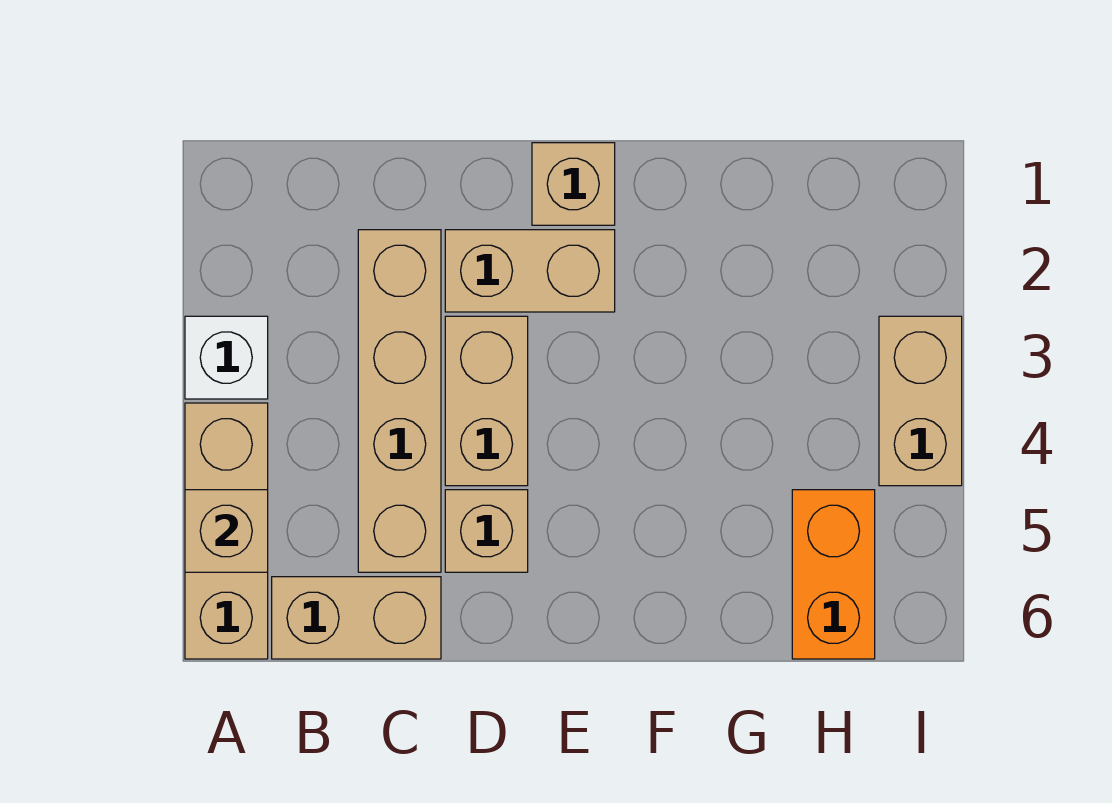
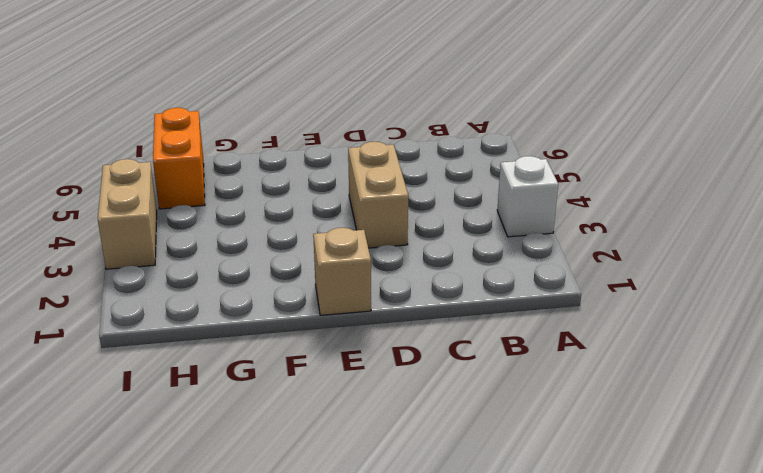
none -> tan 1x3 brick [185,403,268,659]
none -> tan 1x2 brick [272,577,441,659]

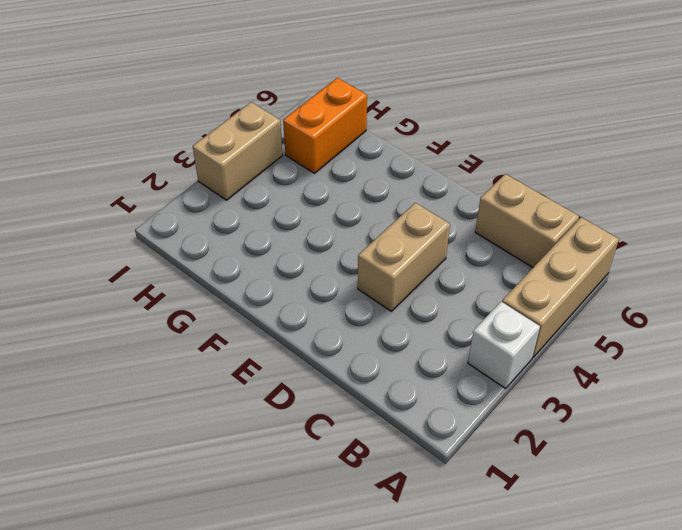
none -> tan 1x4 brick [358,230,441,572]
none -> tan 1x2 brick [445,230,615,312]

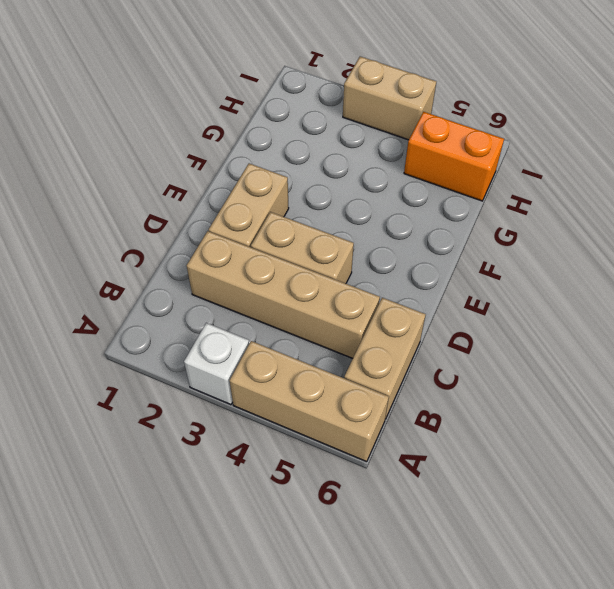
none -> tan 1x1 brick [445,490,528,572]
none -> tan 1x1 brick [532,143,615,225]

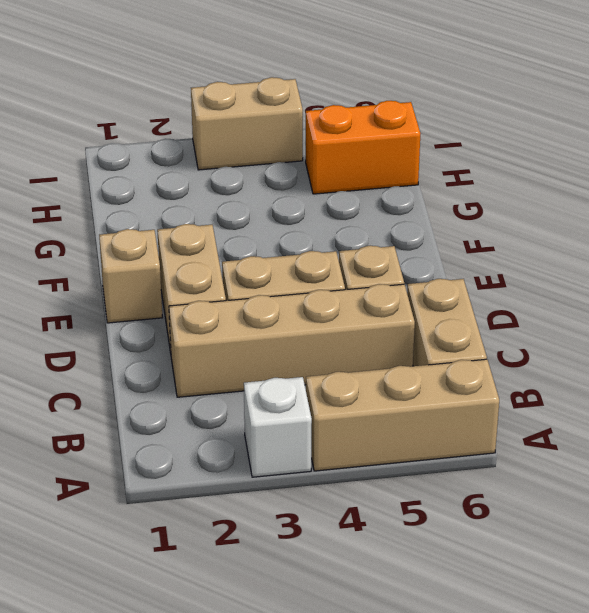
none -> tan 1x1 brick [185,490,268,572]

